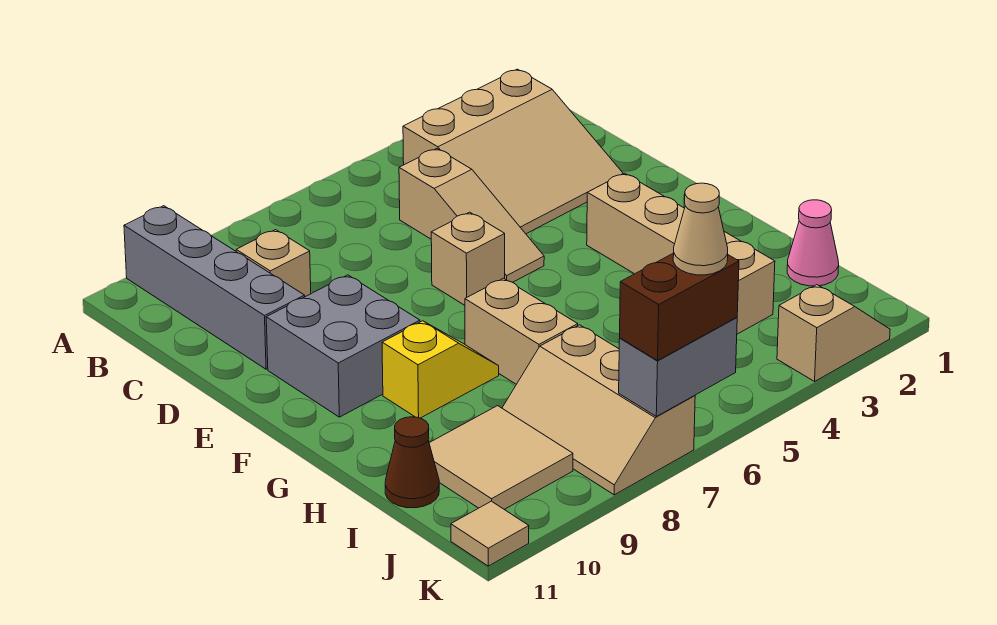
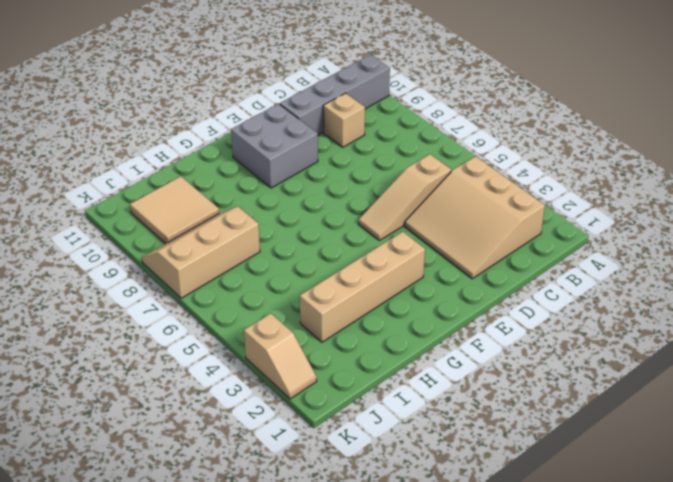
none -> tan 1x1 brick [431,212,505,305]
none -> tan 1x2 brick [465,278,578,384]
none -> yellow 1x2 slope [382,321,499,418]

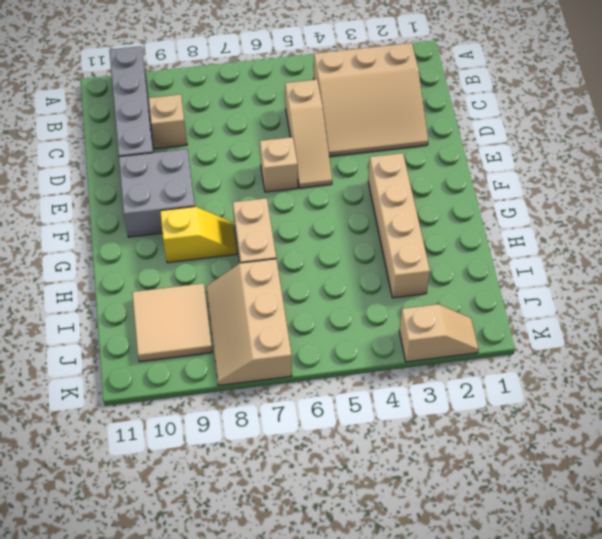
none -> pink 1x1 cone [787,200,839,286]
none -> brown 1x1 cone [385,417,439,508]
none -> tan 1x1 tile [451,501,529,566]

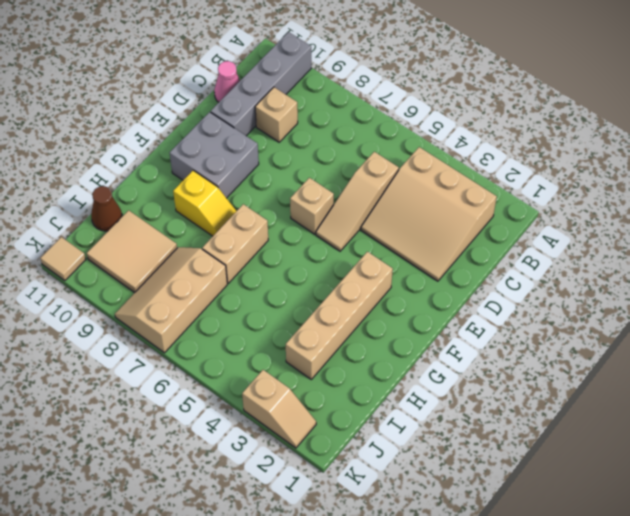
pink 1x1 cone [214,61,240,102] -> pink 1x1 cone moved to [787,200,839,286]
none -> grey 1x2 brick [619,317,737,416]
none -> brown 1x2 brick [620,253,739,361]
none -> tan 1x1 cone [673,183,728,275]

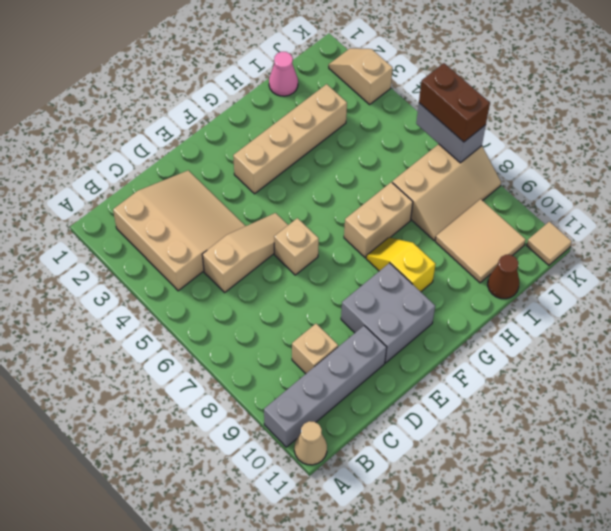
tan 1x1 cone [294,421,327,465] -> tan 1x1 cone moved to [673,183,728,275]

